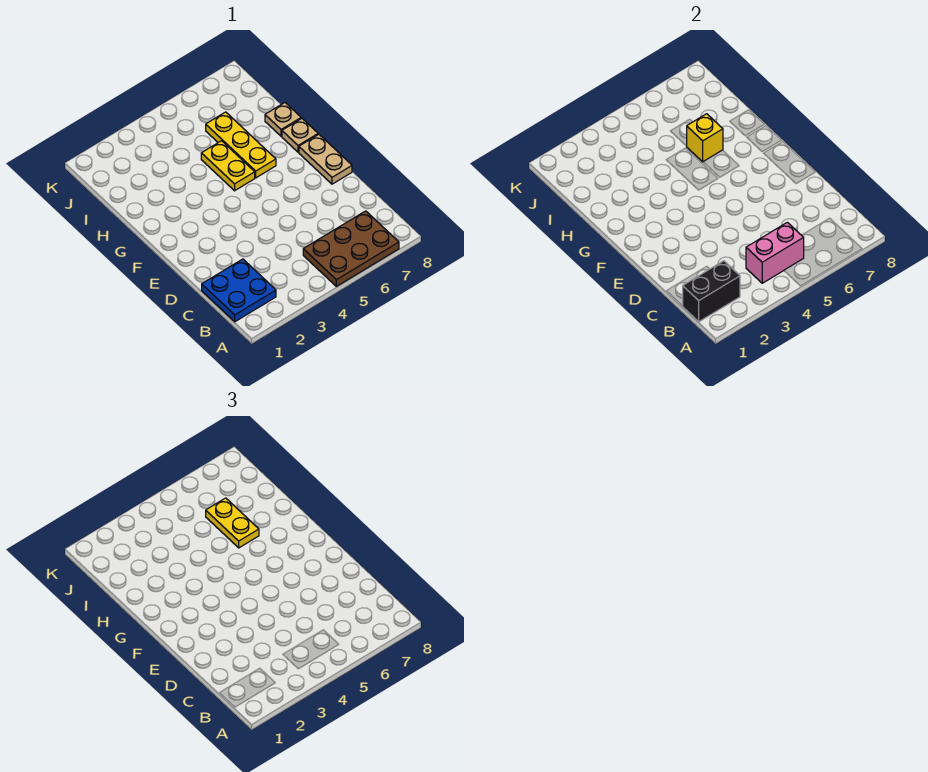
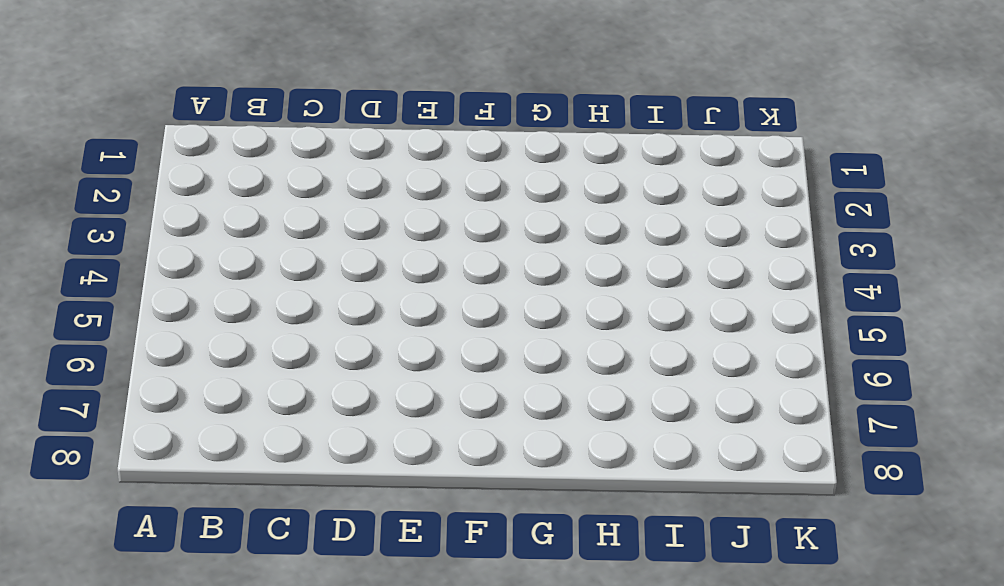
none -> brown 2x3 plate [303,211,399,286]
none -> blue 2x2 plate [202,259,276,322]

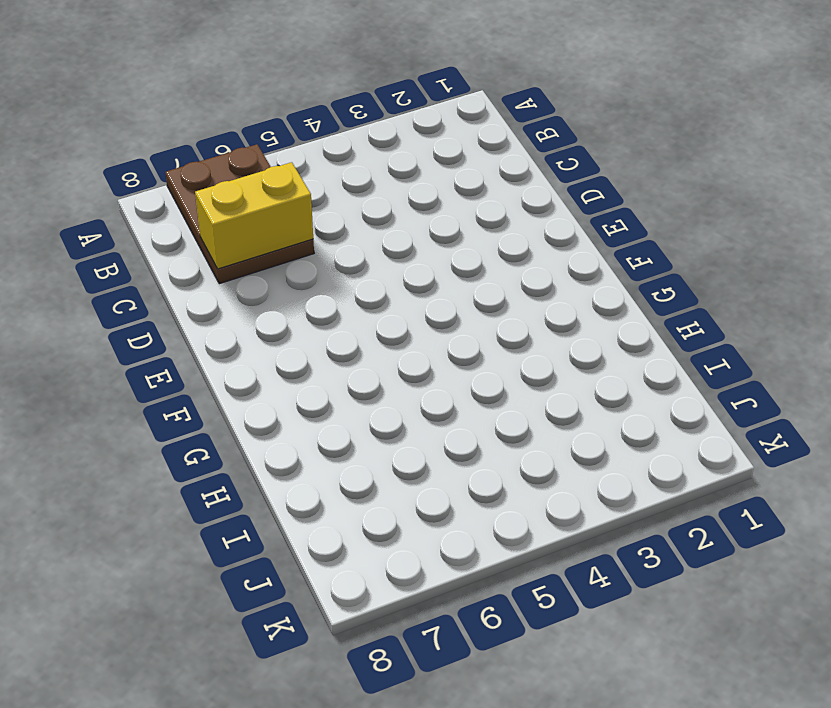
brown 2x3 plate [165,144,314,284] -> brown 2x3 plate turned to [303,211,399,286]
yellow 1x2 brick [195,162,313,269] -> none
none -> blue 2x2 plate [202,259,276,322]
none -> tan 1x2 plate [299,134,352,184]

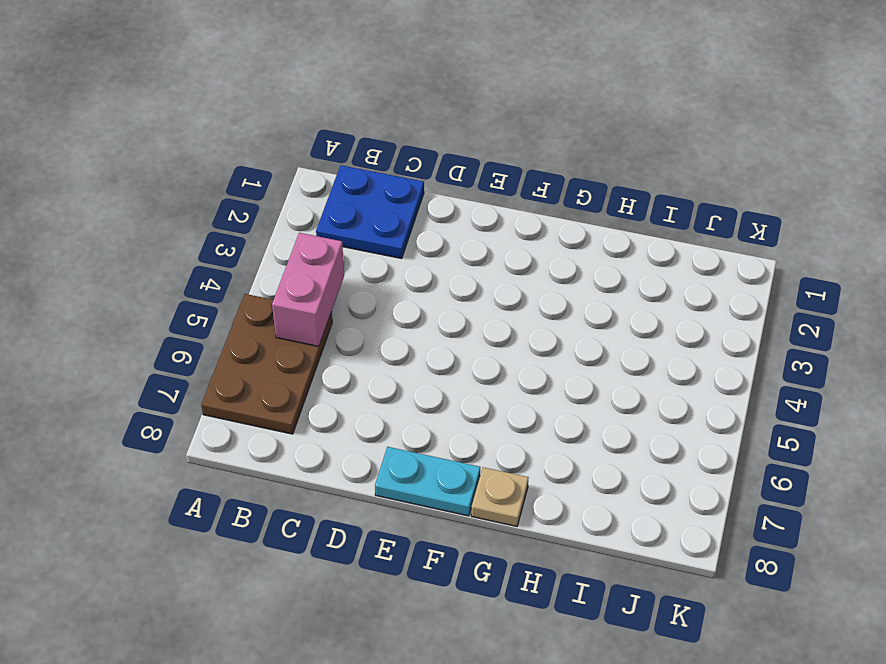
cyan 1x2 plate [375,447,480,516] -> tan 1x2 plate [299,134,352,184]
none -> yellow 1x2 plate [201,141,255,191]
none -> yellow 1x3 plate [206,112,276,178]

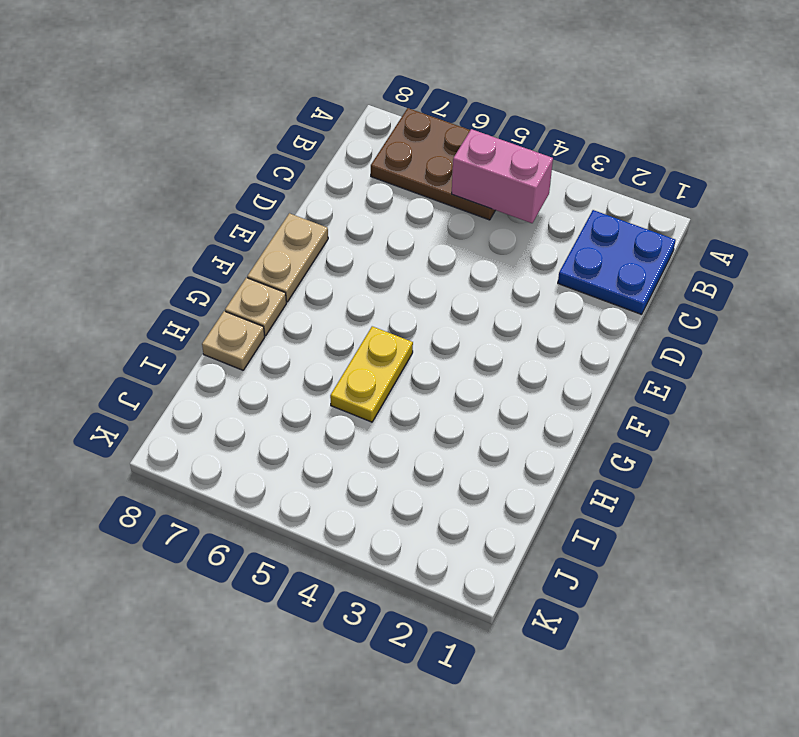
none -> yellow 1x3 plate [206,112,276,178]
none -> black 1x2 brick [683,261,740,322]

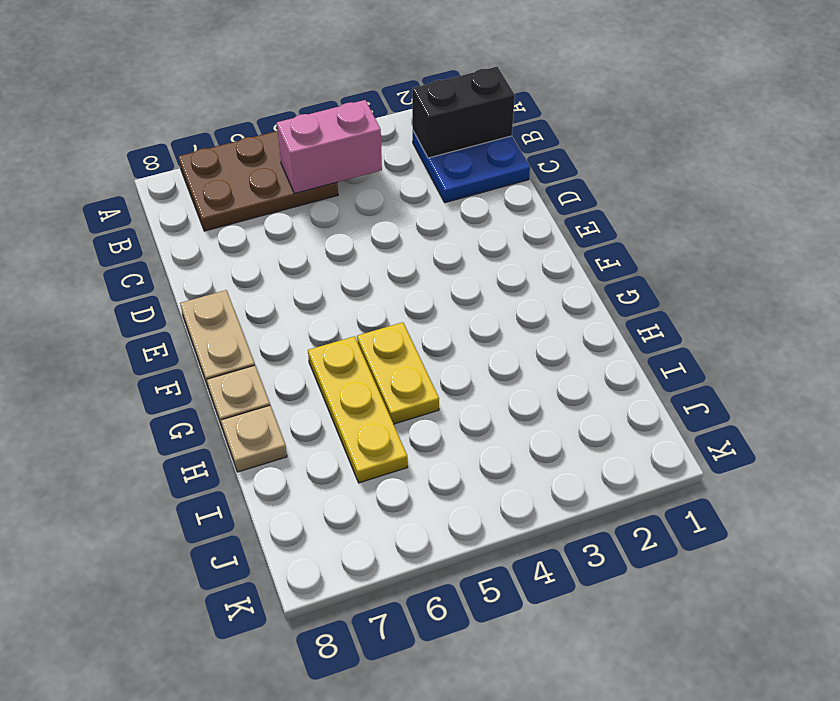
none -> yellow 1x1 brick [687,114,723,162]
none -> yellow 1x2 plate [206,498,259,548]

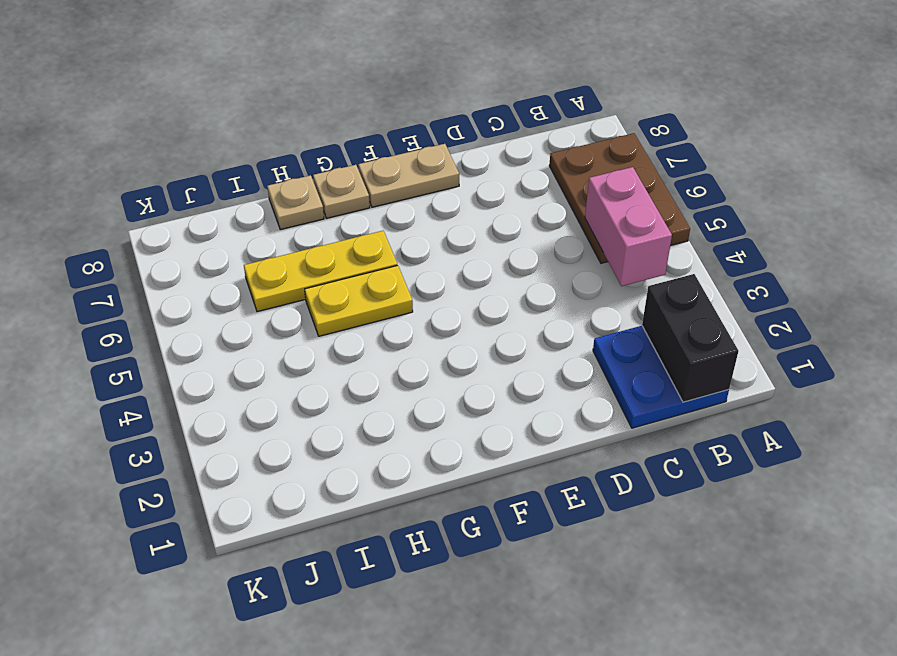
none -> yellow 1x1 brick [687,114,723,162]
none -> yellow 1x2 plate [206,498,259,548]

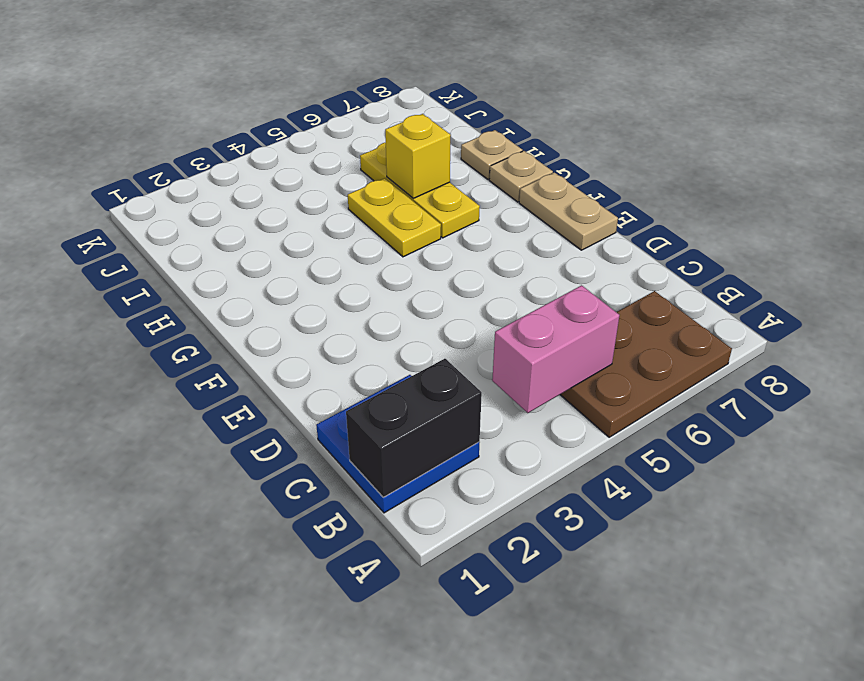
none -> yellow 1x2 plate [206,498,259,548]

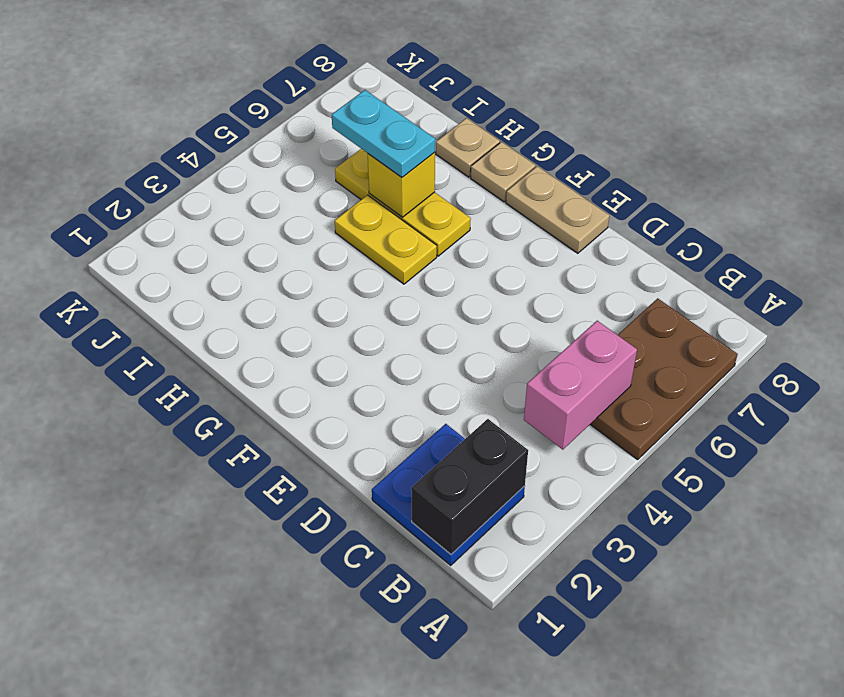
cyan 1x2 plate [332,90,435,177] -> yellow 1x2 plate [206,498,259,548]

